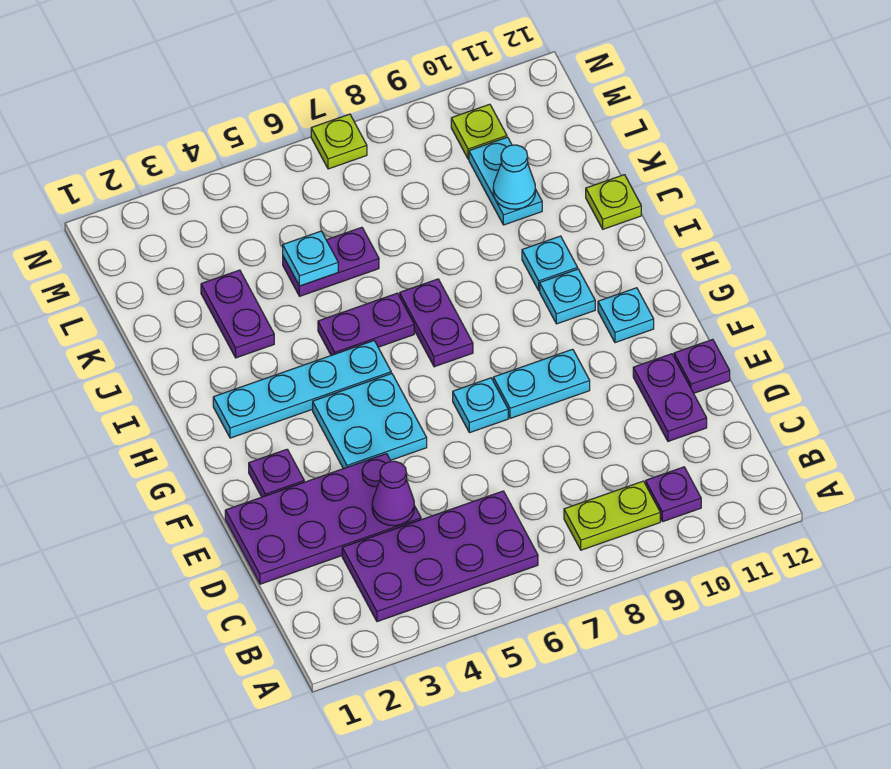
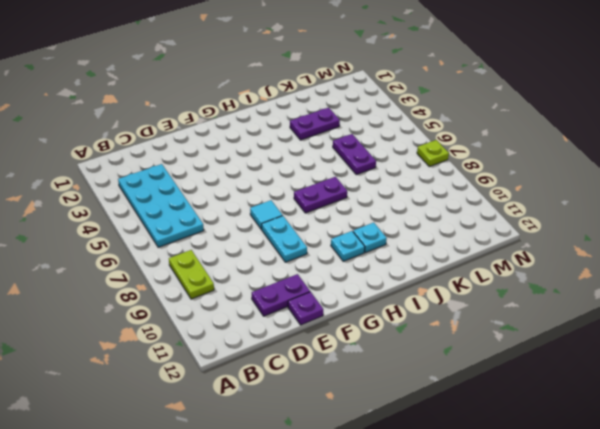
cyan 2x4 plate [118,164,204,247] -> purple 2x4 plate [342,491,538,622]
cyan 1x1 tile [250,200,283,229] -> cyan 1x1 plate [453,378,508,433]
none -> purple 1x1 plate [646,467,701,522]
none -> purple 2x4 plate [225,454,421,584]
none -> purple 1x1 plate [249,449,304,497]

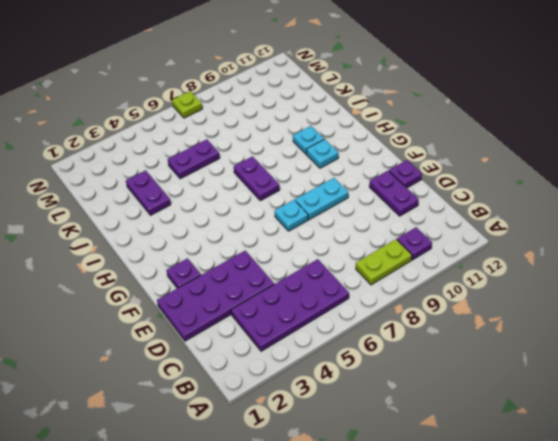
none -> cyan 2x2 plate [313,373,427,469]
none -> cyan 1x1 plate [598,288,654,343]
none -> cyan 1x4 plate [213,341,391,438]

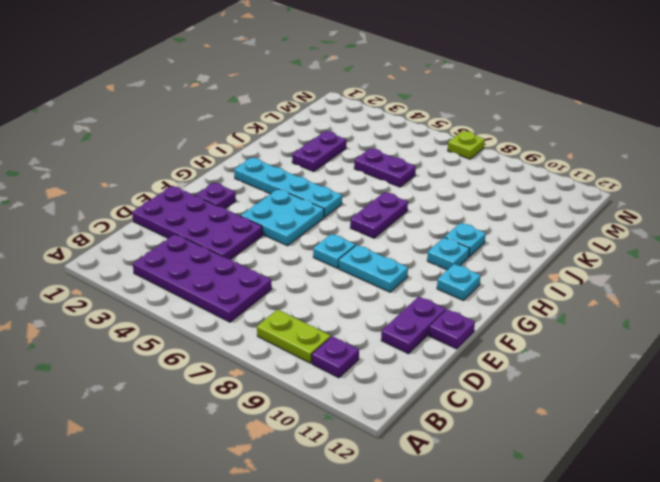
none -> purple 1x2 plate [318,293,414,355]
none -> lime 1x1 plate [586,175,641,229]
none -> cyan 1x2 plate [469,137,542,225]

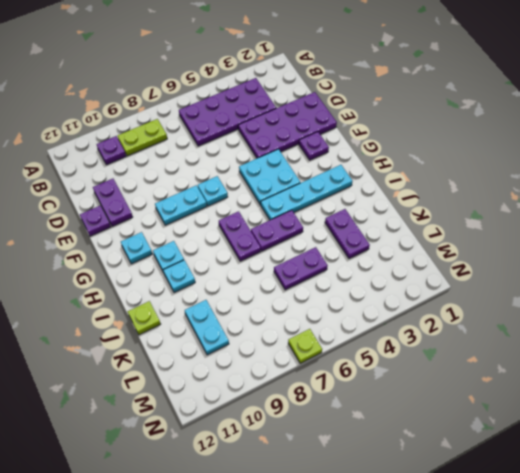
none -> lime 1x1 plate [451,104,507,159]
none -> purple 1x1 cone [372,461,414,526]
none -> cyan 1x1 plate [283,231,338,286]

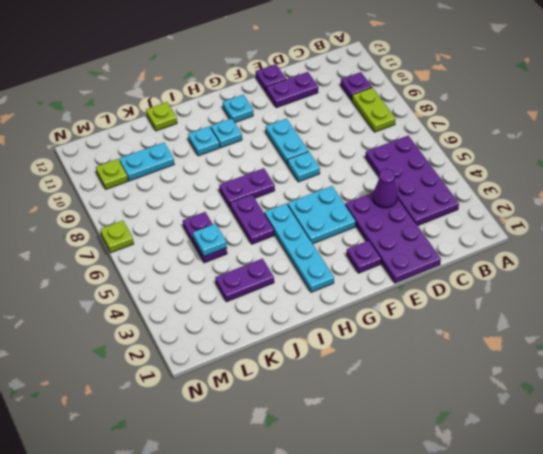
none -> cyan 1x1 cone [493,145,535,209]

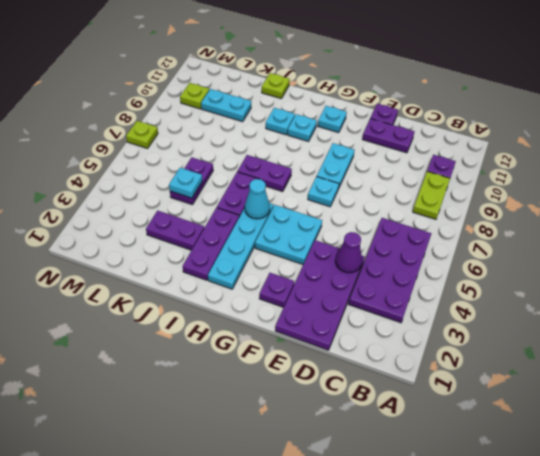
cyan 1x1 cone [245,179,270,219] -> cyan 1x1 cone moved to [493,145,535,209]
purple 1x3 plate [183,208,239,280] -> none

